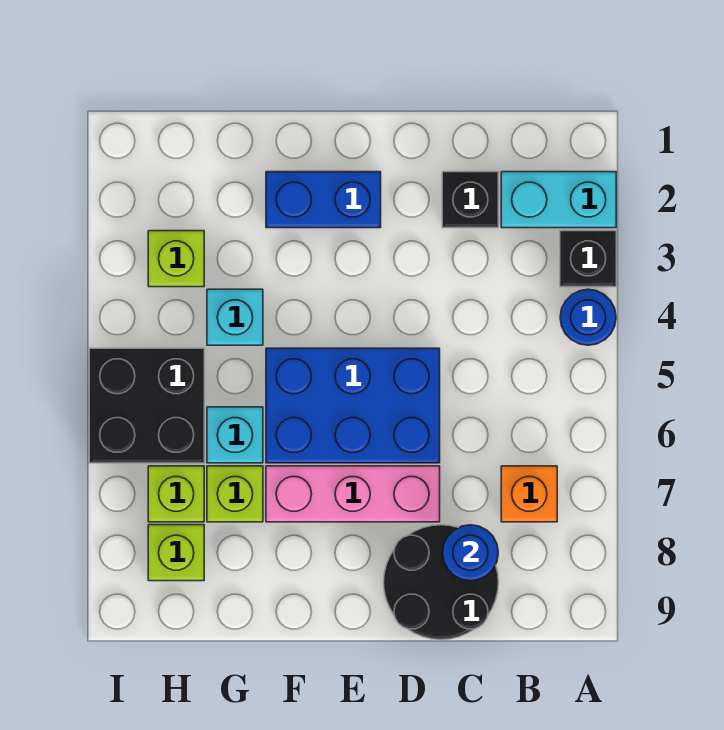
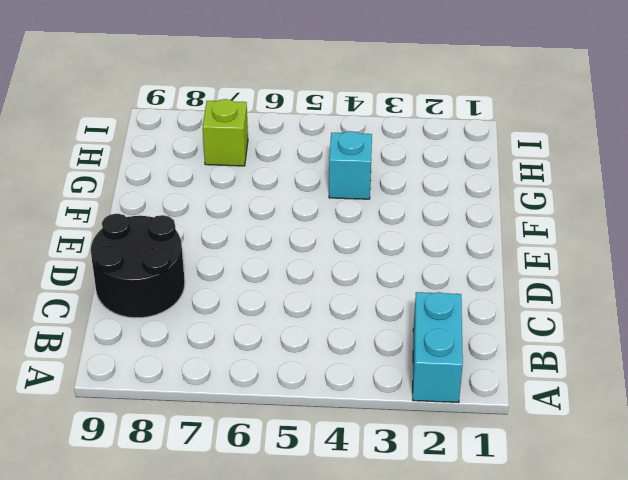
none -> black 1x1 brick [560,231,616,287]
none -> blue 1x1 round brick [560,289,616,345]
none -> orange 1x1 brick [501,466,557,522]

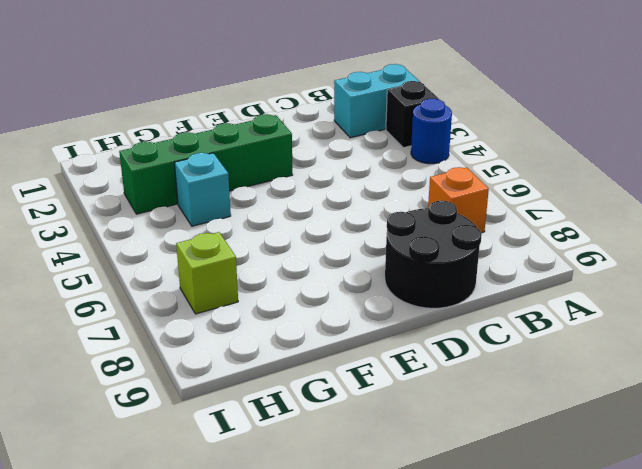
green 1x4 brick [119,114,293,214] -> lime 1x1 brick [148,231,204,287]
none -> black 1x1 brick [442,172,498,228]
none -> blue 2x3 brick [266,348,440,463]
none -> pink 1x3 brick [266,466,440,522]

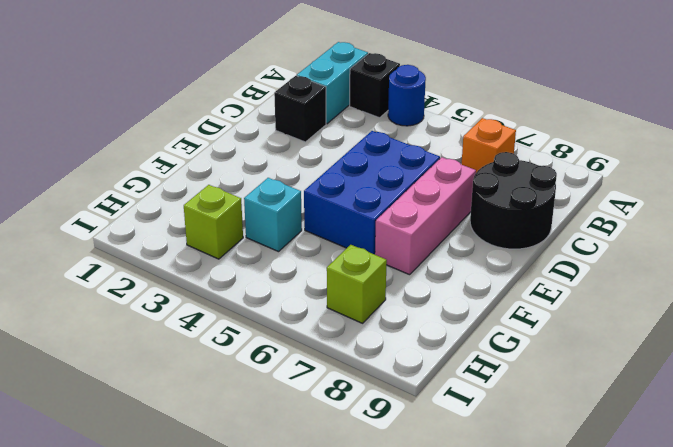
none -> blue 1x2 brick [266,172,381,228]
none -> cyan 1x1 brick [207,407,263,463]
none -> lime 1x1 brick [207,466,263,522]

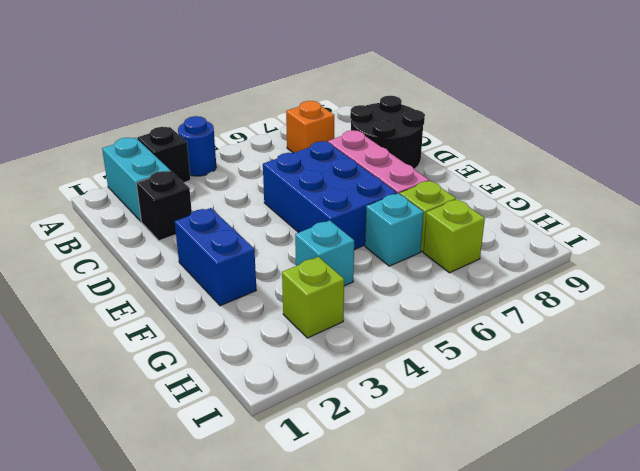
none -> black 2x2 brick [89,348,204,463]
none -> lime 1x1 brick [148,525,204,581]
none -> blue 1x1 round brick [442,525,498,581]

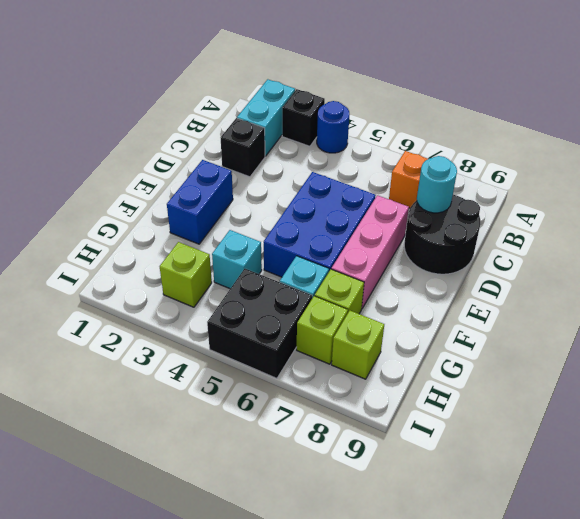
cyan 1x1 round brick [417,156,457,213] -> blue 1x1 round brick [442,525,498,581]

